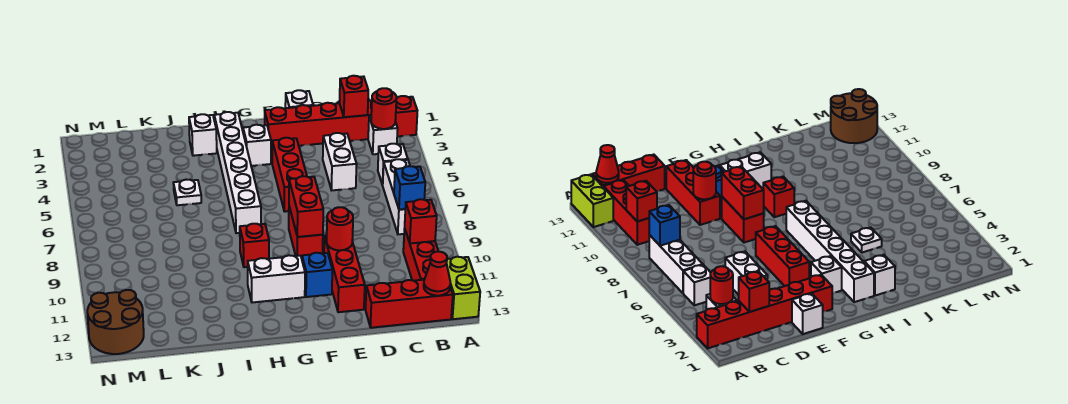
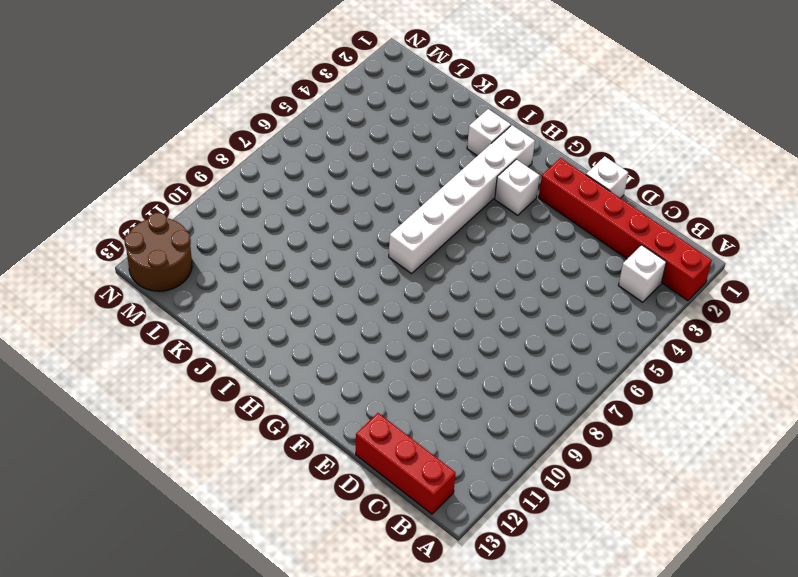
none -> lime 1x2 brick [447,257,480,319]
none -> white 1x1 brick [378,144,408,185]
none -> white 1x3 brick [383,159,410,234]

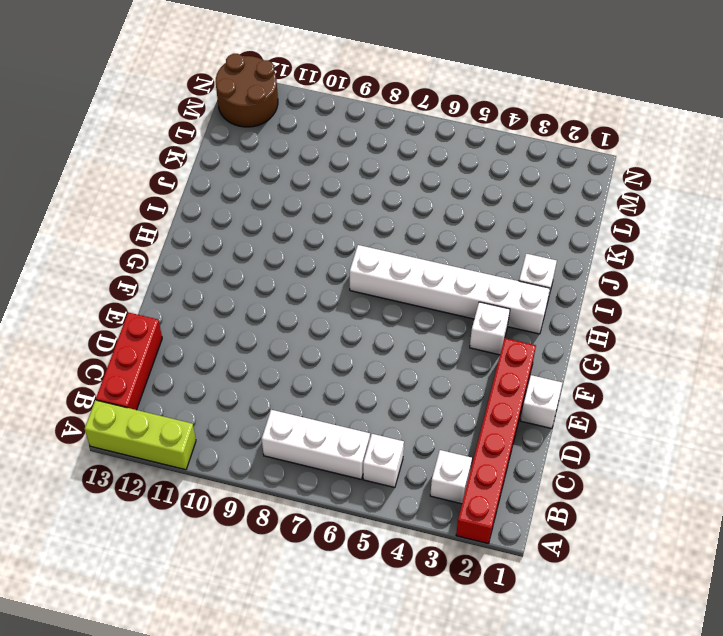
lime 1x3 brick [85,400,196,470] -> lime 1x2 brick [447,257,480,319]
none -> red 1x3 brick [403,228,439,281]
none -> white 1x2 brick [323,133,357,190]
none -> red 1x3 brick [324,235,365,312]

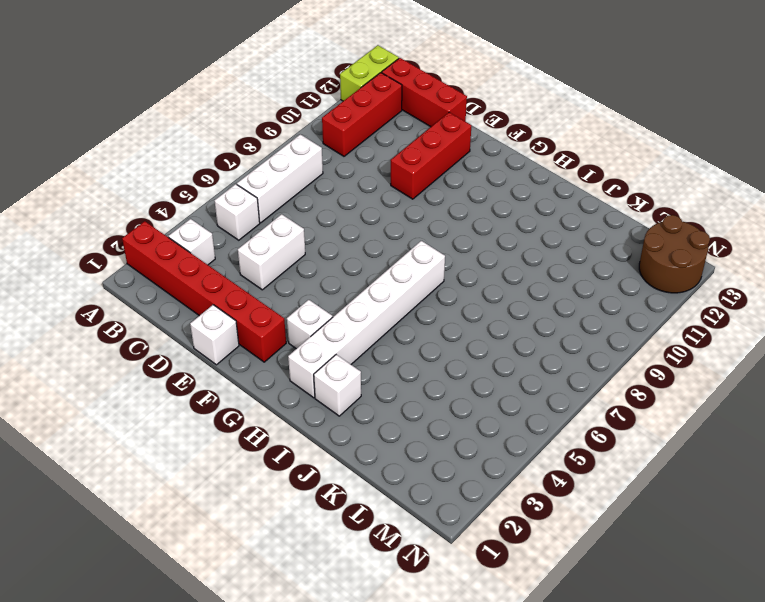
none -> red 1x3 brick [272,138,307,212]
none -> red 1x2 brick [289,207,323,258]
none -> blue 1x1 brick [302,253,332,297]

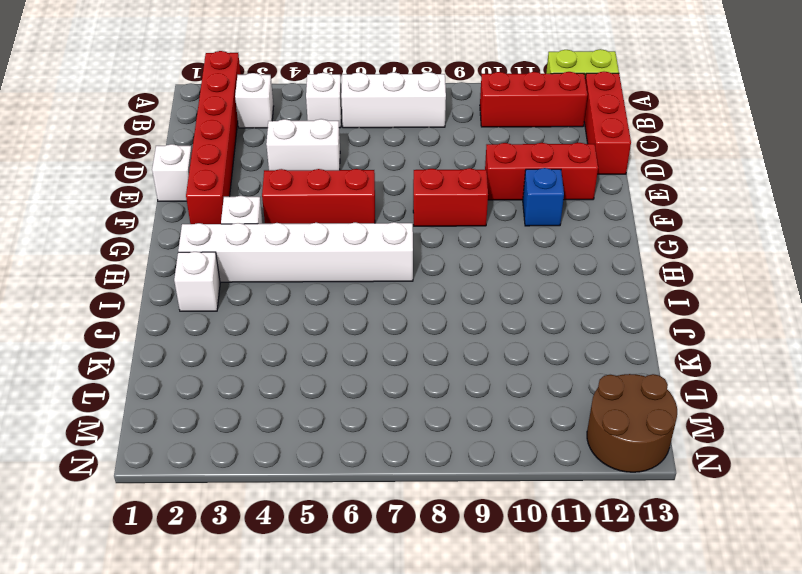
none -> white 1x2 brick [248,255,305,303]
none -> red 1x1 brick [240,224,269,267]
none -> white 1x1 plate [173,180,201,205]

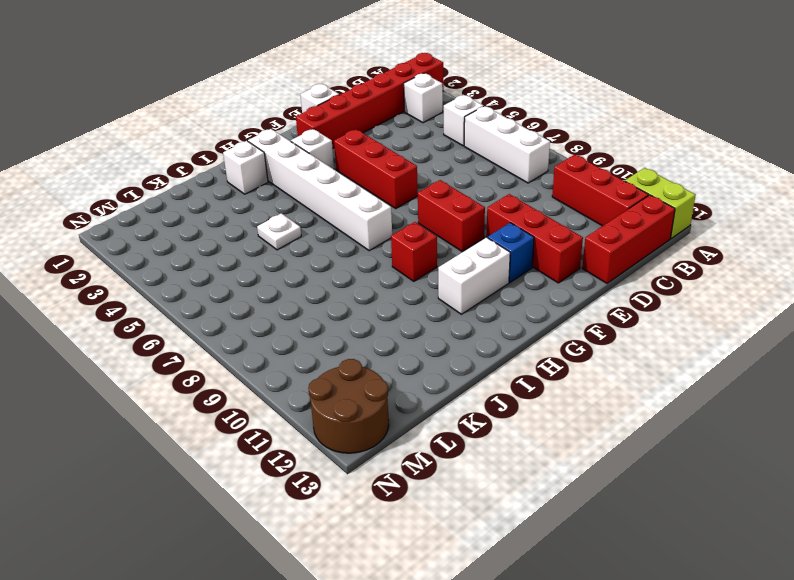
none -> white 1x2 brick [323,133,357,190]
none -> red 1x1 round brick [371,88,396,129]
none -> blue 1x1 brick [394,166,425,210]

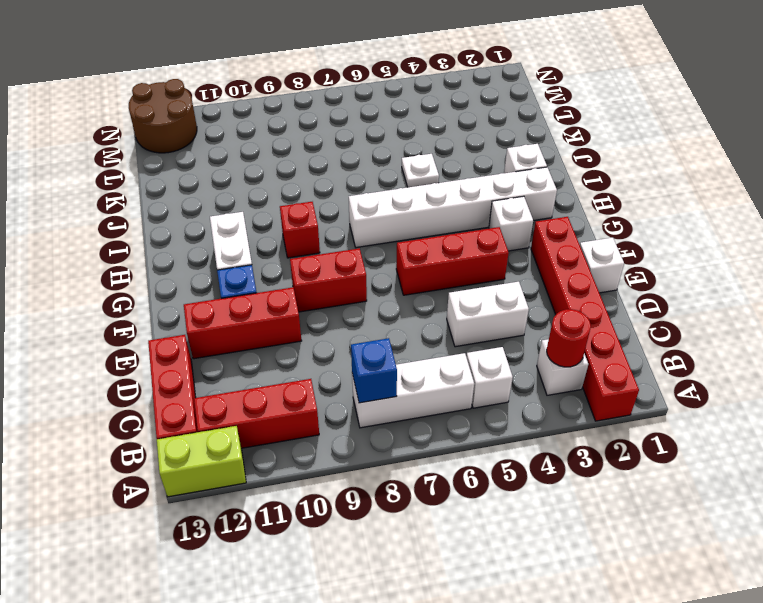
none -> red 1x1 brick [405,199,437,244]
none -> red 1x1 cone [424,252,450,296]
none -> red 1x1 brick [339,76,368,117]

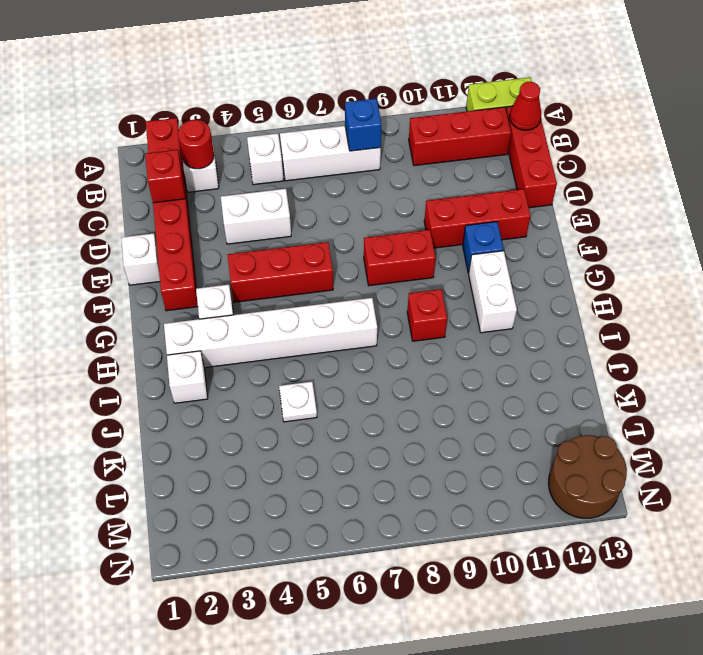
none -> red 1x1 brick [405,199,437,244]
none -> red 1x1 round brick [327,207,353,250]
none -> red 1x2 brick [289,176,323,237]

